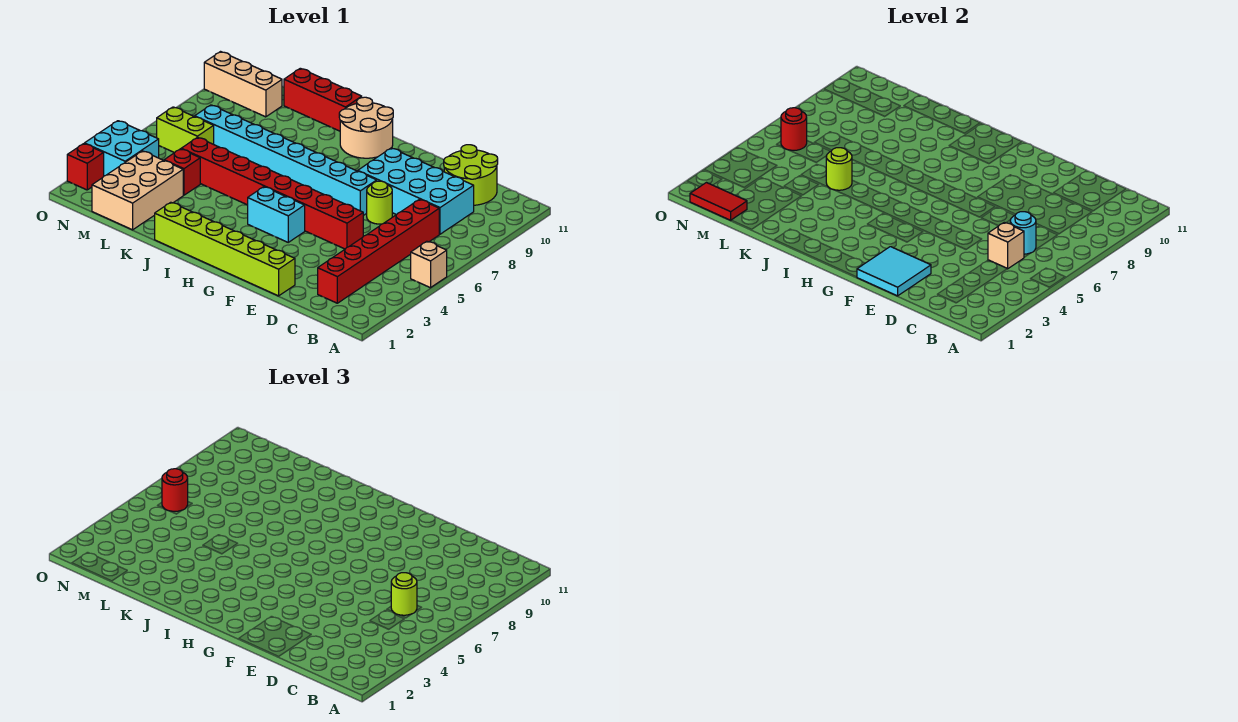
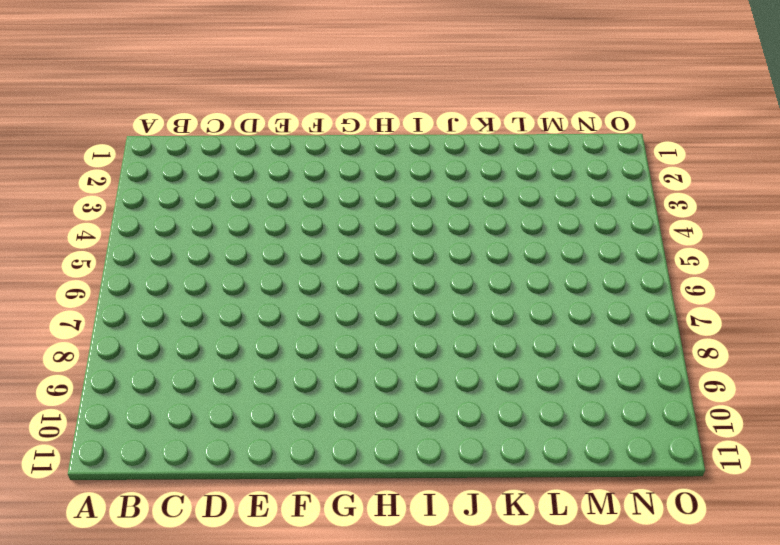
none -> tan 1x1 brick [411,241,447,288]
none -> red 1x6 brick [318,199,439,303]
none -> cyan 2x4 brick [358,148,474,234]

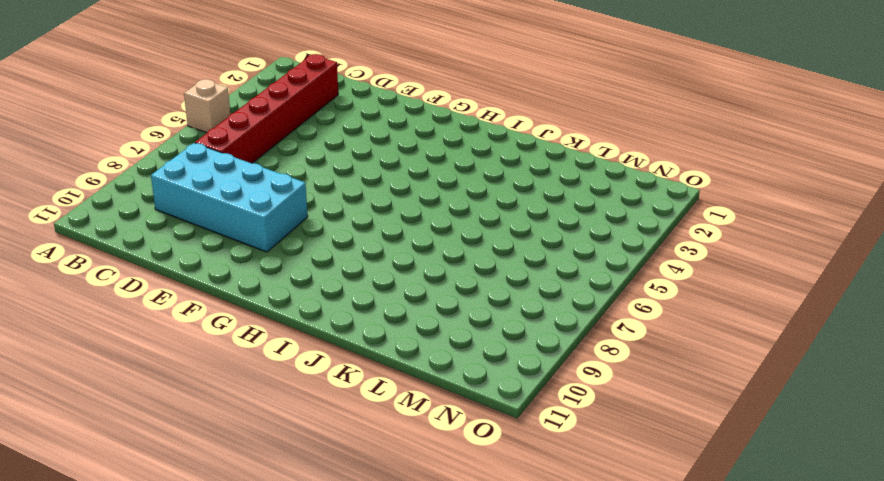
none -> lime 2x2 round brick [444,145,498,205]
none -> lime 1x6 brick [155,202,295,296]
none -> red 1x8 brick [181,137,363,249]

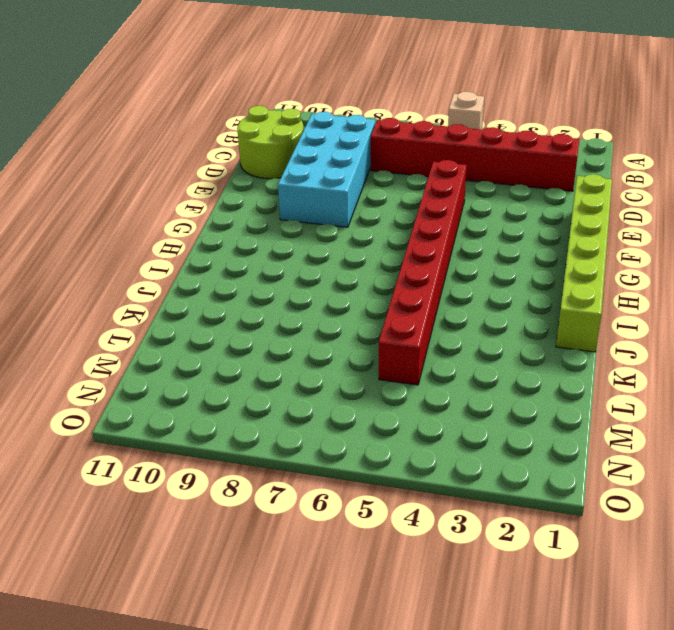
none -> lime 1x1 round brick [367,181,392,224]
none -> cyan 1x8 brick [195,105,377,216]
none -> cyan 1x2 brick [248,187,305,242]

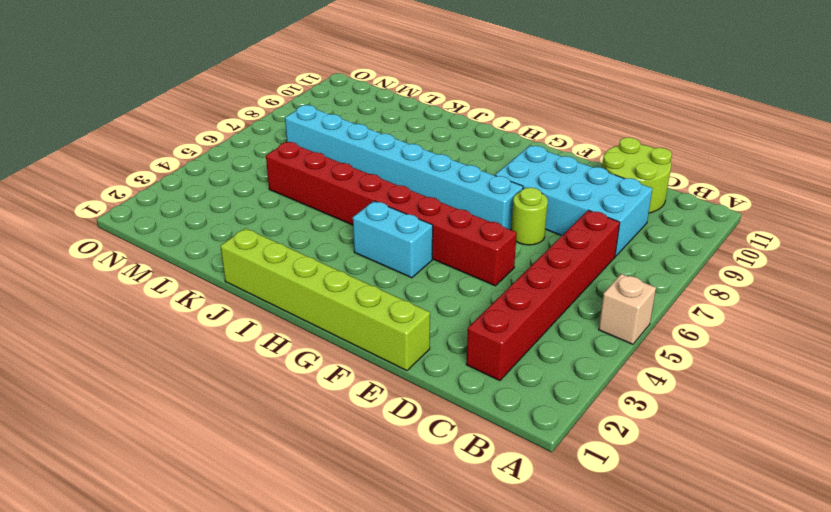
none -> tan 2x2 round brick [339,97,393,158]
none -> red 1x3 brick [284,68,362,131]
none -> tan 2x3 brick [92,151,183,230]

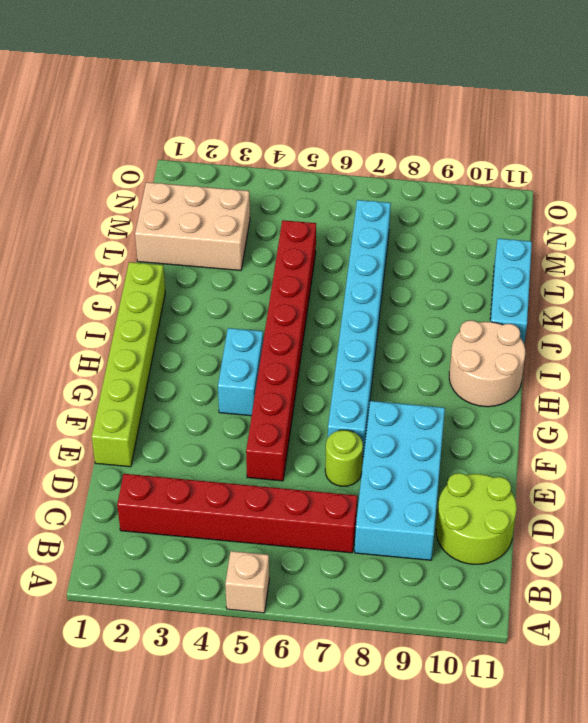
cyan 1x3 brick [490,239,532,343] -> red 1x3 brick [284,68,362,131]
none -> red 1x1 brick [164,149,200,195]
none -> lime 1x2 brick [157,107,214,153]
none -> tan 1x3 brick [204,52,282,117]

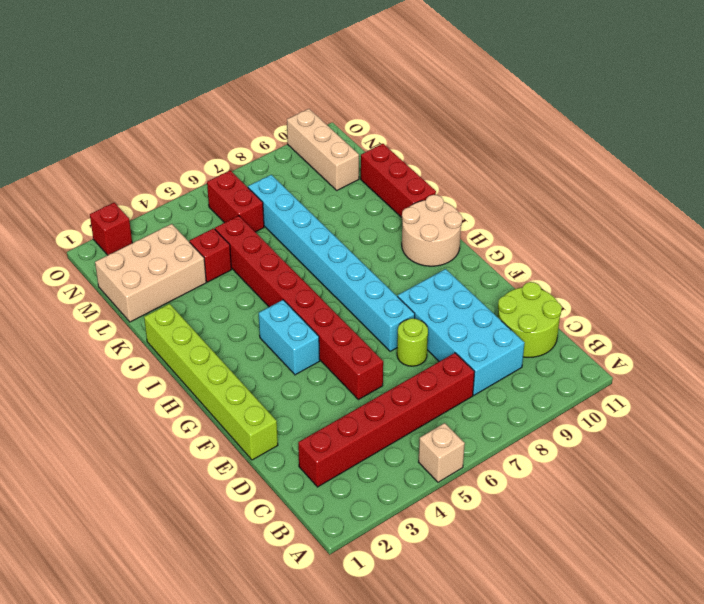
red 1x2 brick [207,170,264,232] -> lime 1x2 brick [157,107,214,153]
none -> cyan 2x2 brick [84,121,159,176]
none -> tan 1x1 brick [988,222,1024,269]
none -> cyan 1x1 round brick [1010,212,1036,254]

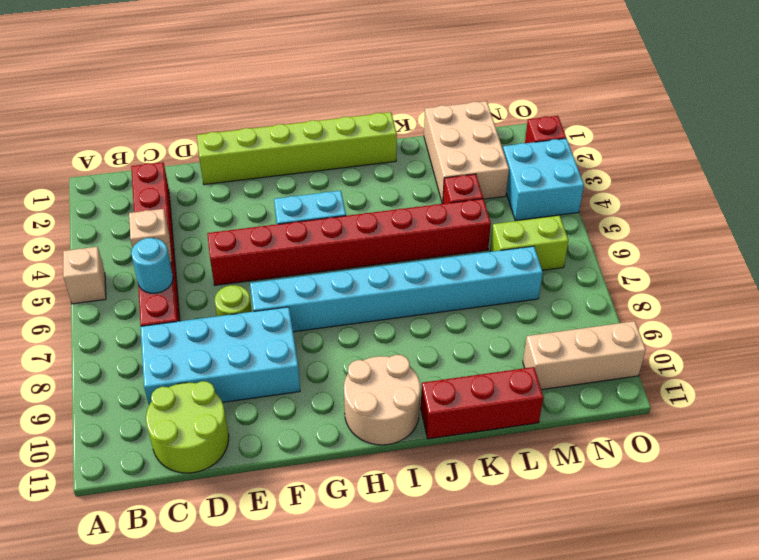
none -> cyan 2x2 tile [857,247,931,296]
none -> lime 1x1 round brick [826,148,852,190]
none -> red 1x2 tile [690,183,747,220]

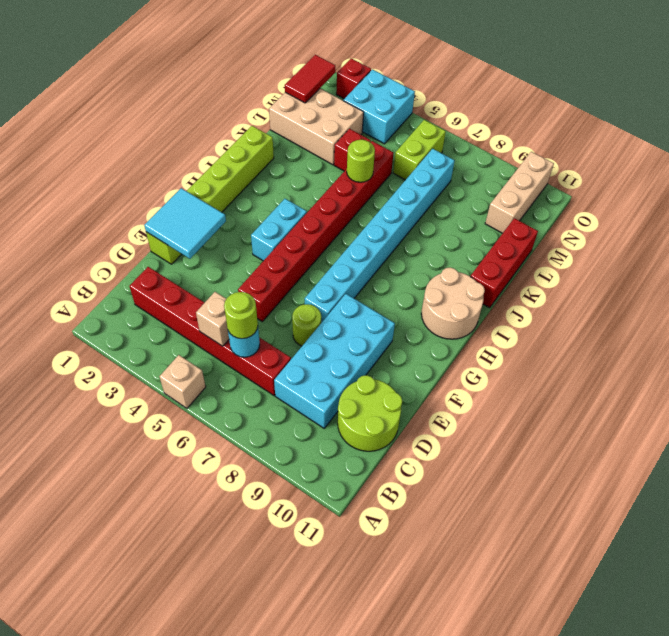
none -> red 1x1 round brick [781,108,807,150]
none -> red 1x1 round brick [162,469,188,511]

